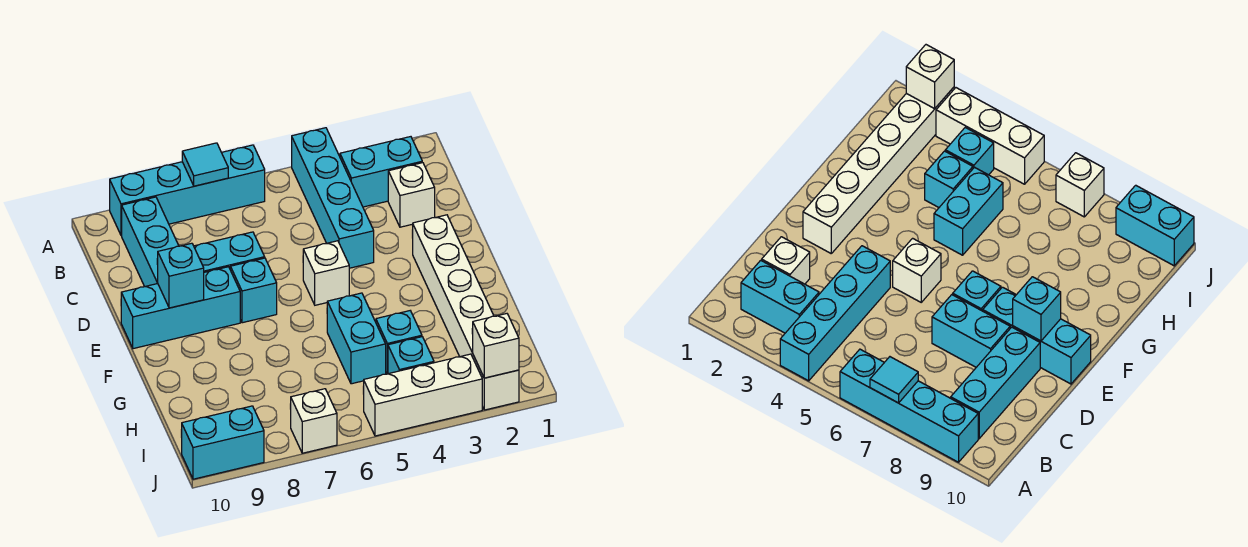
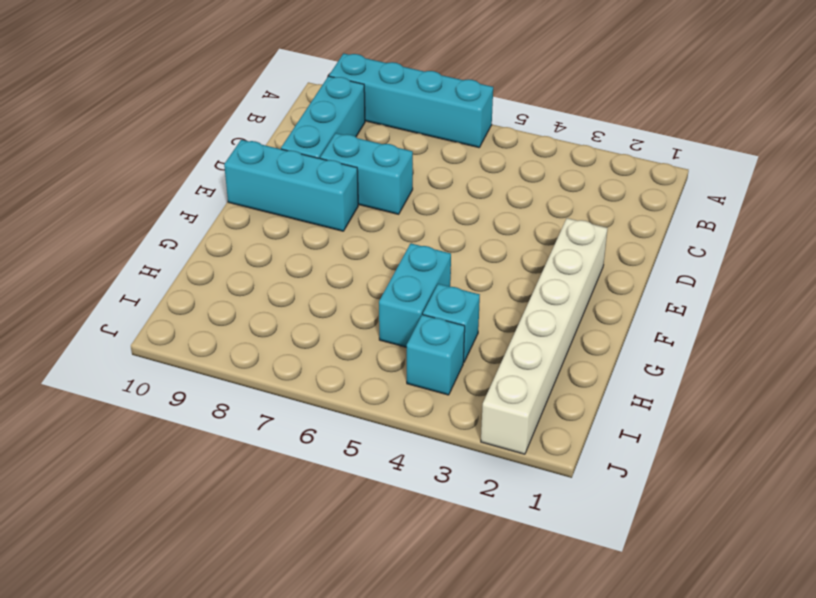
none -> cyan 1x4 brick [292,128,374,268]
none -> cyan 1x2 brick [340,137,422,207]
none -> white 1x1 brick [388,163,435,227]

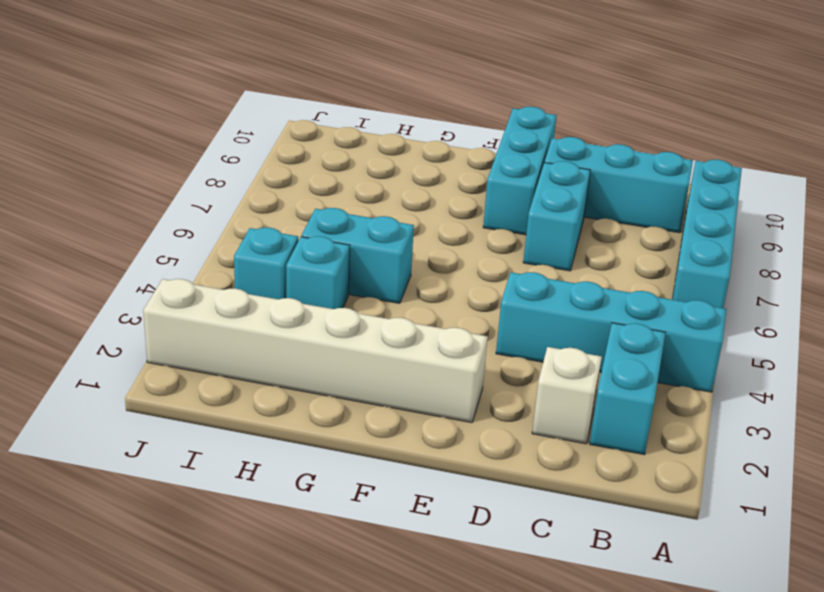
none -> white 1x1 brick [303,241,349,305]
none -> cyan 1x1 brick [230,258,277,323]
none -> white 1x3 brick [364,354,482,436]

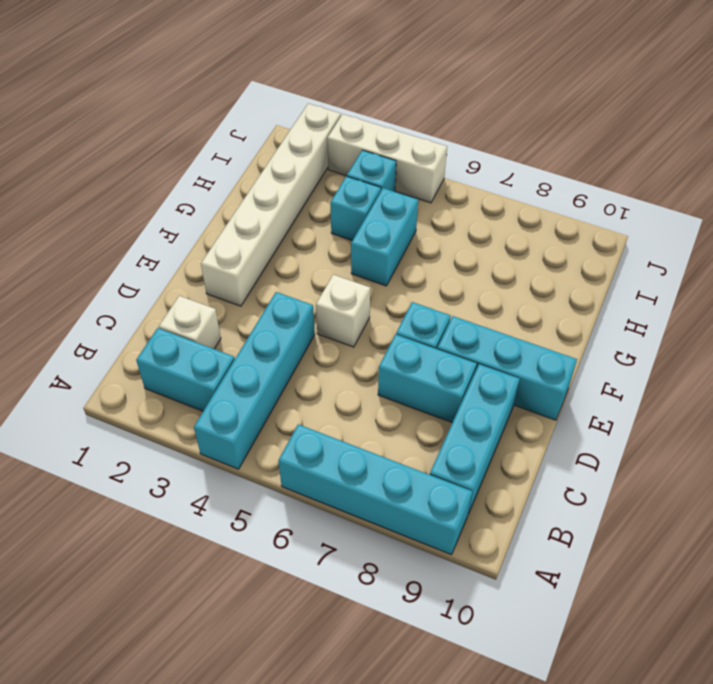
none -> white 1x1 brick [291,389,337,453]
none -> cyan 1x2 brick [181,406,264,479]
none -> cyan 1x1 tile [182,143,228,186]

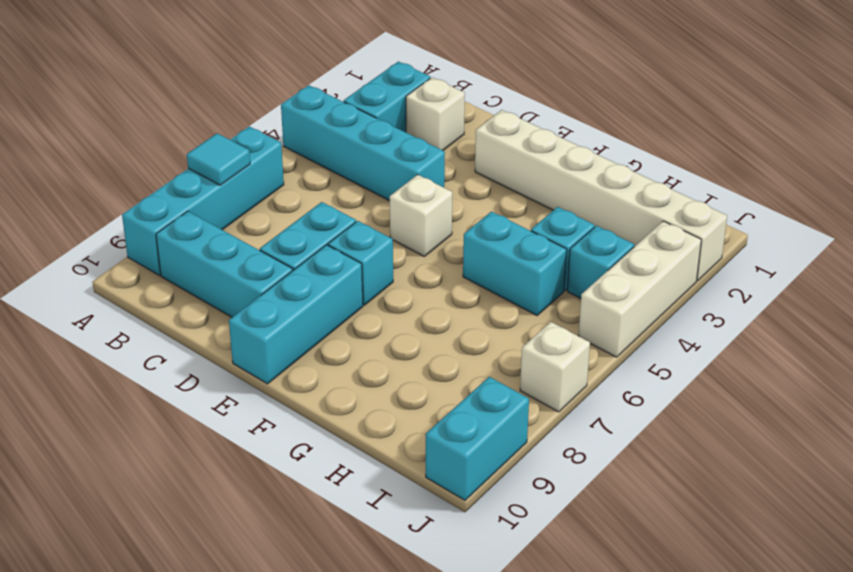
none -> cyan 1x1 brick [158,243,204,308]
none -> white 1x1 brick [473,314,519,378]

